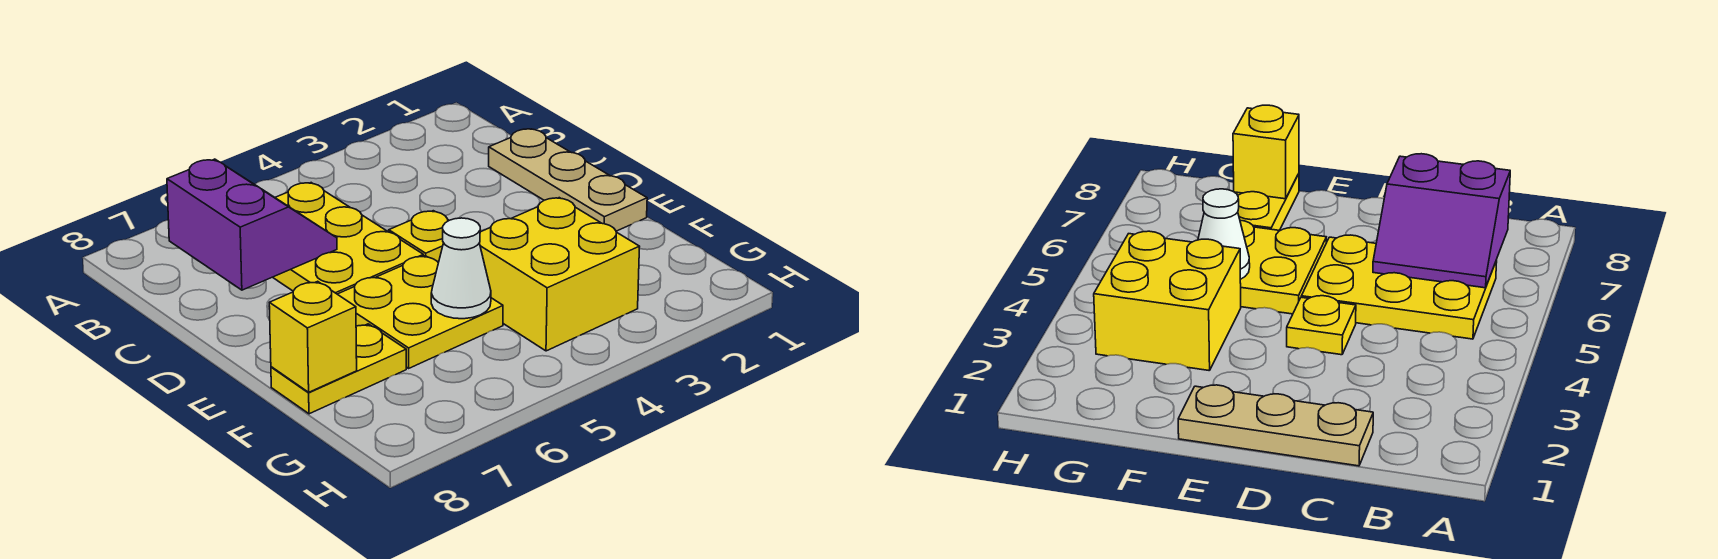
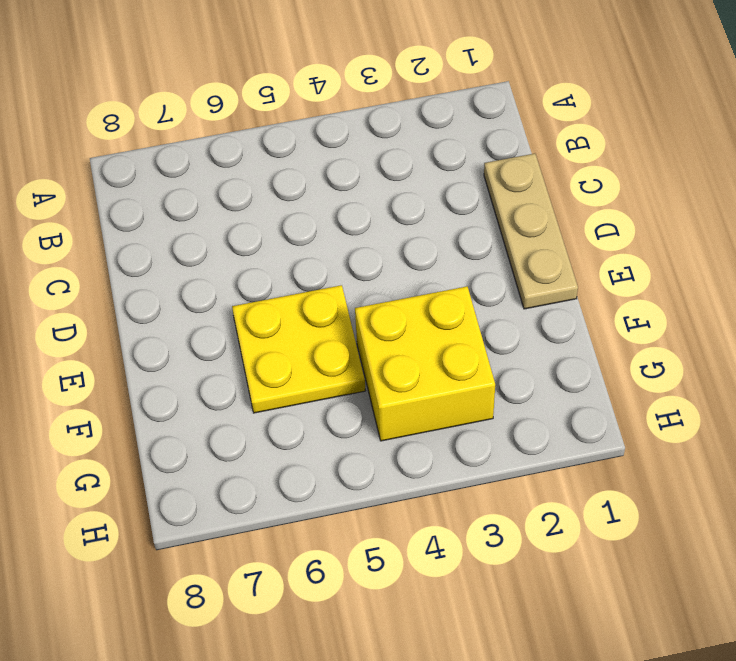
none -> yellow 2x3 plate [273,183,423,294]
none -> yellow 1x1 plate [389,211,449,263]

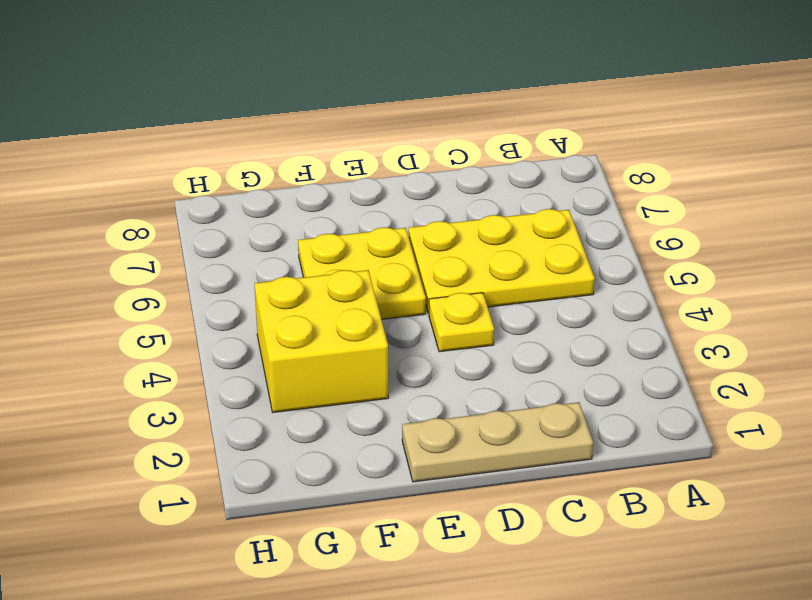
none -> yellow 1x2 plate [271,324,406,414]
none -> purple 2x2 slope [167,159,337,290]

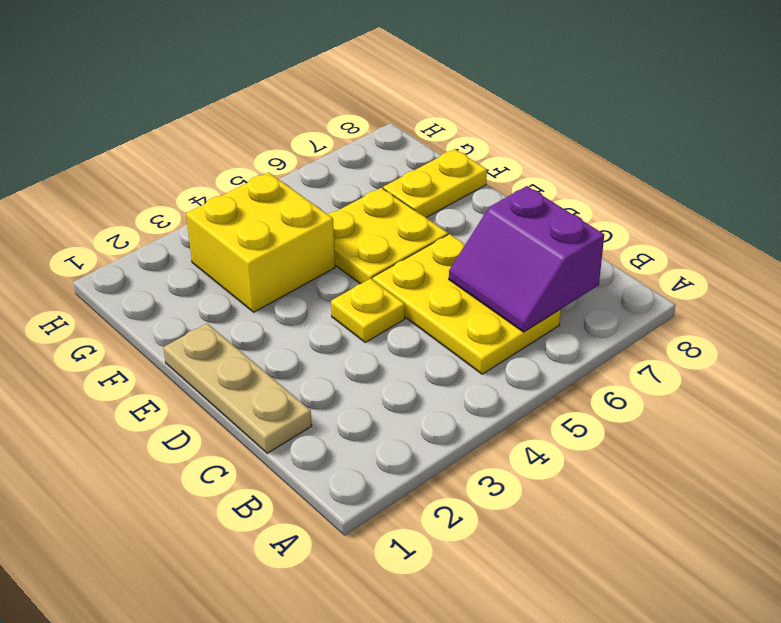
none -> white 1x1 cone [431,218,491,319]
none -> yellow 1x1 brick [269,281,357,392]

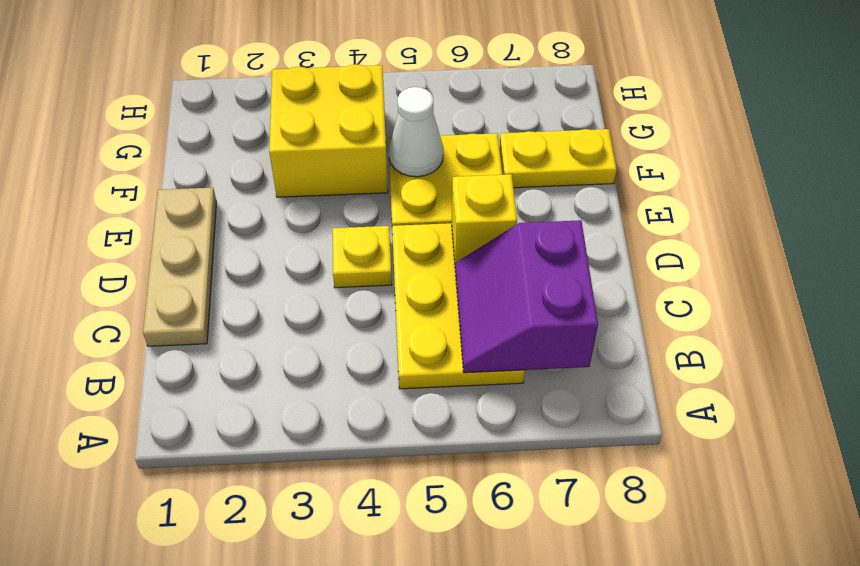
yellow 1x1 brick [452,174,517,266] -> yellow 1x1 brick moved to [269,281,357,392]

